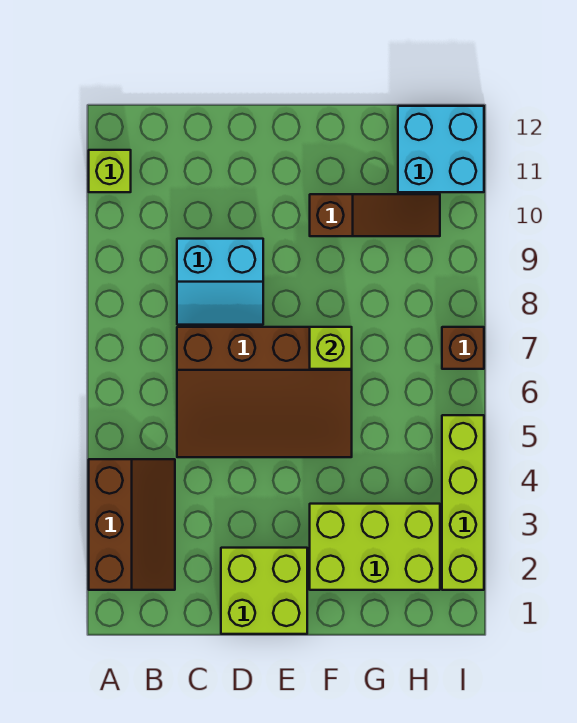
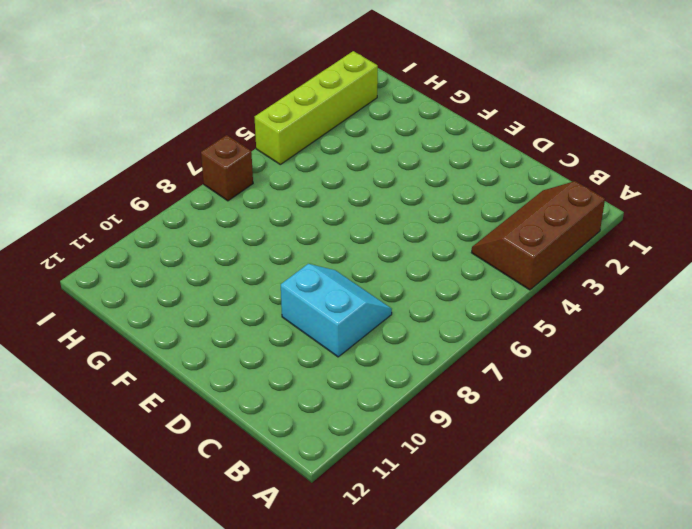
none -> lime 1x1 brick [89,150,131,192]
none -> brown 3x4 slope [177,327,352,457]

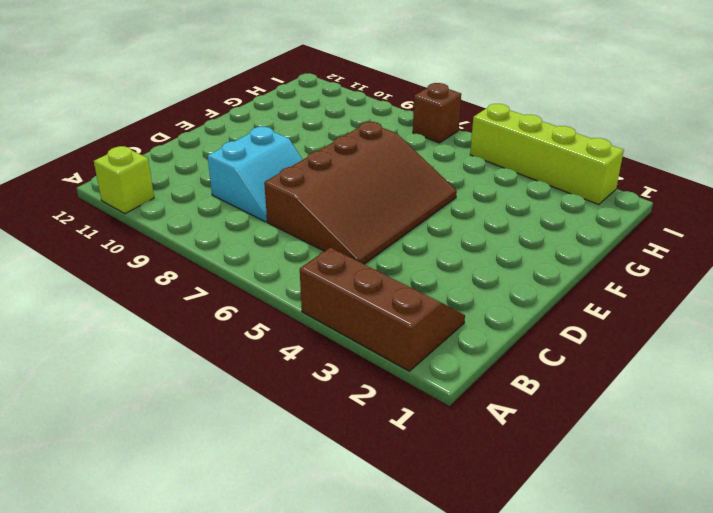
none -> lime 2x2 brick [221,548,307,634]
none -> lime 2x3 brick [310,504,440,590]

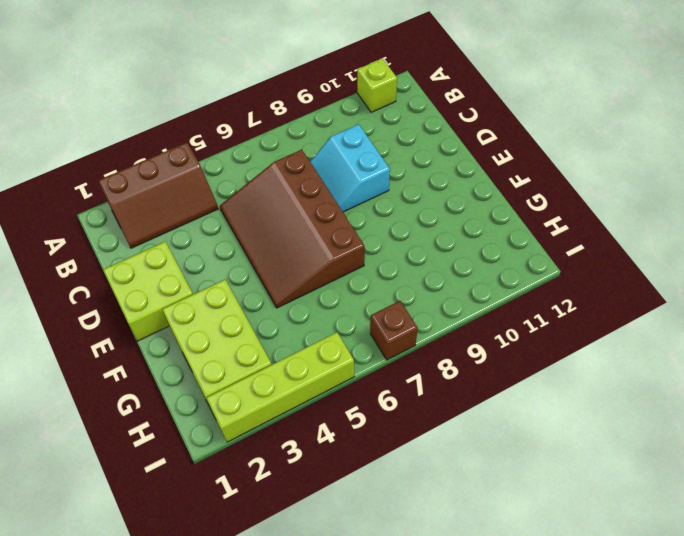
none -> brown 1x3 slope [310,194,440,236]
none -> cyan 2x2 brick [398,106,484,192]

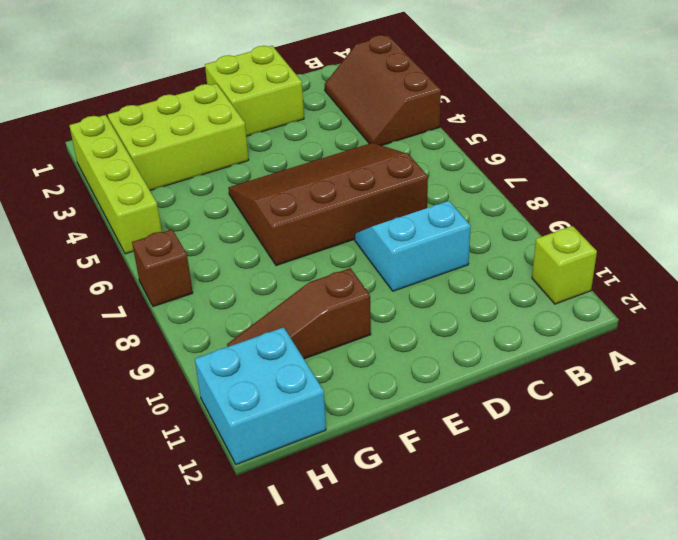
none -> lime 1x1 brick [310,327,352,369]

